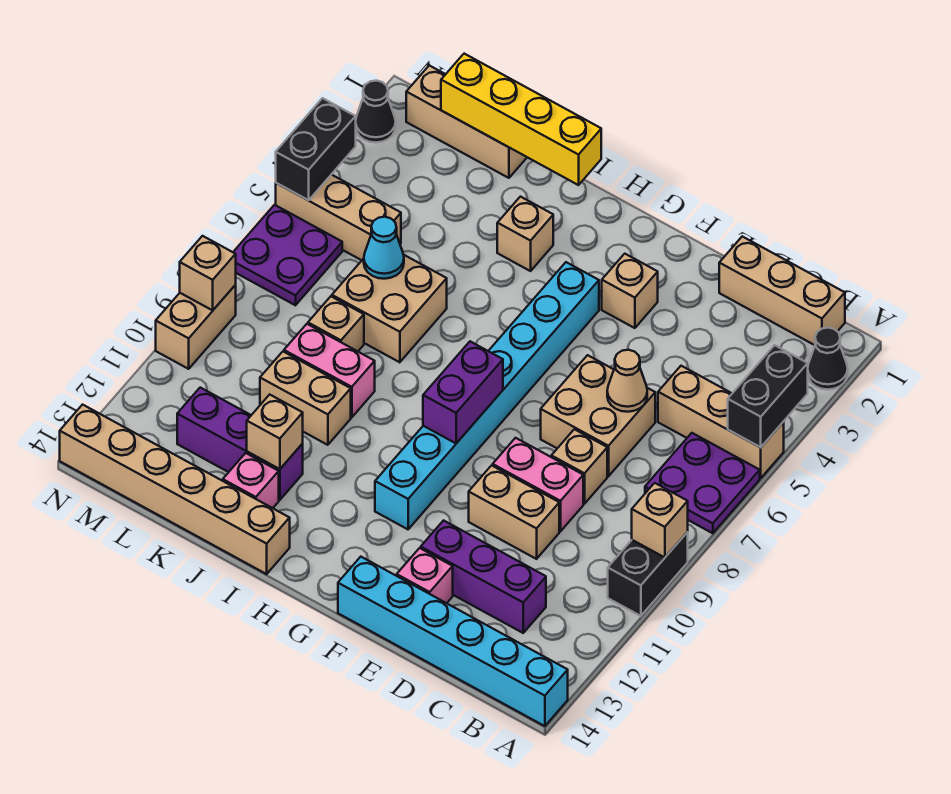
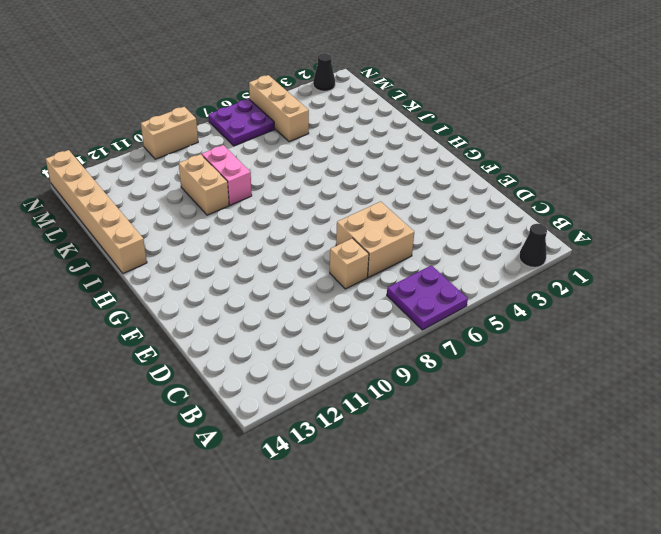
none -> tan 1x3 brick [658,366,784,478]
none -> black 1x2 brick [608,532,688,616]
none -> cyan 1x6 brick [338,557,568,726]
none -> tan 1x3 brick [719,236,845,345]

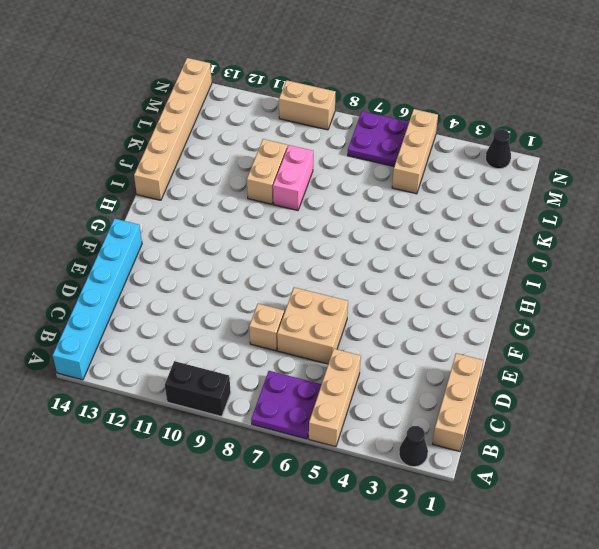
none -> purple 1x3 brick [421,520,546,633]
none -> pink 1x2 brick [493,438,583,531]
none -> tan 1x2 brick [469,465,559,559]
none -> pink 1x1 brick [397,548,453,603]

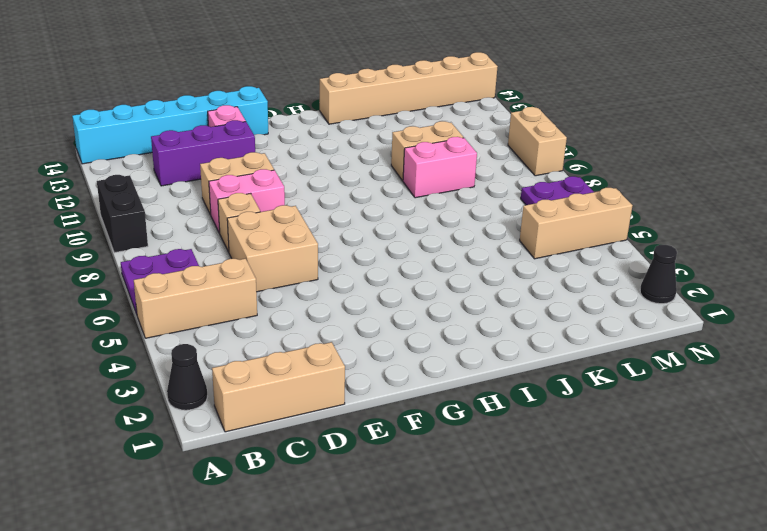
none -> tan 1x1 brick [602,254,658,328]
none -> cyan 1x8 brick [375,262,599,529]
none -> tan 1x1 brick [497,197,553,271]
none -> tan 2x2 brick [332,255,447,362]

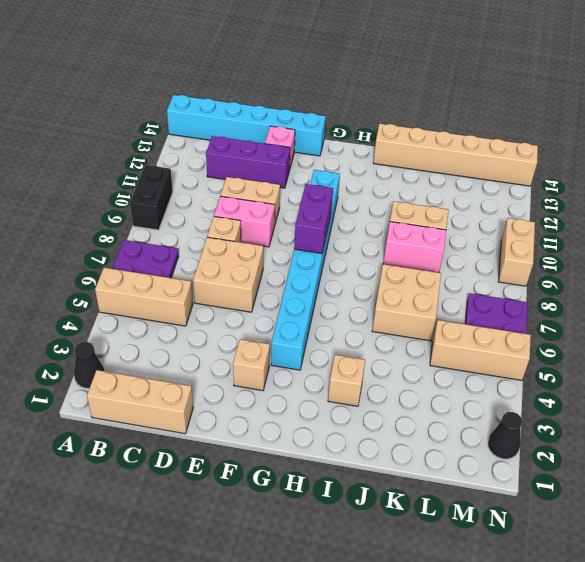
none -> purple 1x3 brick [177,388,303,500]
none -> pink 1x1 brick [223,453,279,508]
none -> tan 1x3 brick [406,65,527,178]
none -> tan 1x1 brick [308,296,364,351]

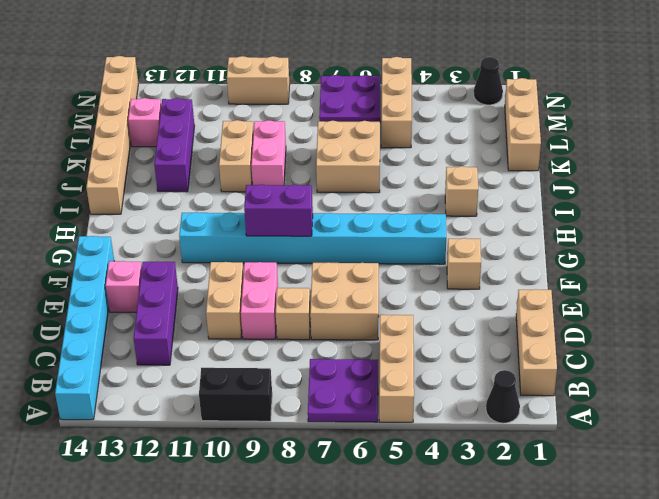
pink 1x1 brick [128,98,161,147] -> pink 1x1 brick moved to [223,453,279,508]
none -> tan 1x1 brick [308,296,364,351]
none -> black 1x2 brick [728,345,808,447]
none -> tan 1x1 brick [632,483,688,557]
none -> tan 1x1 cone [607,350,647,412]

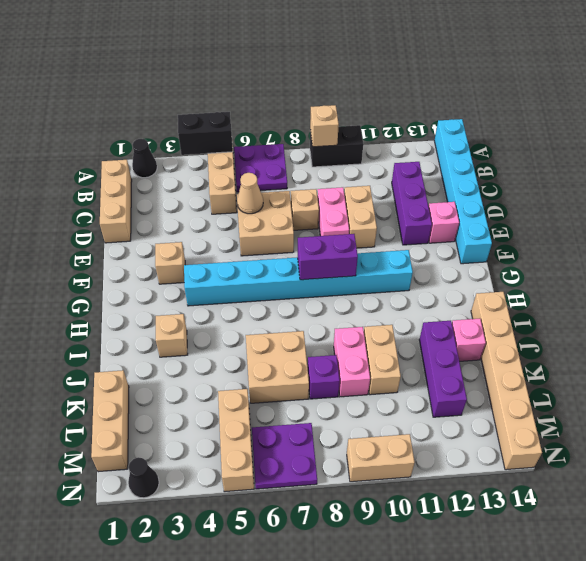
purple 1x1 brick [308,355,340,399] -> tan 1x1 brick [308,296,364,351]
none -> yellow 1x4 brick [441,54,601,185]
none -> tan 1x1 brick [247,395,303,469]
none -> cyan 1x1 cone [364,217,404,279]
none -> black 1x2 brick [276,98,356,200]

